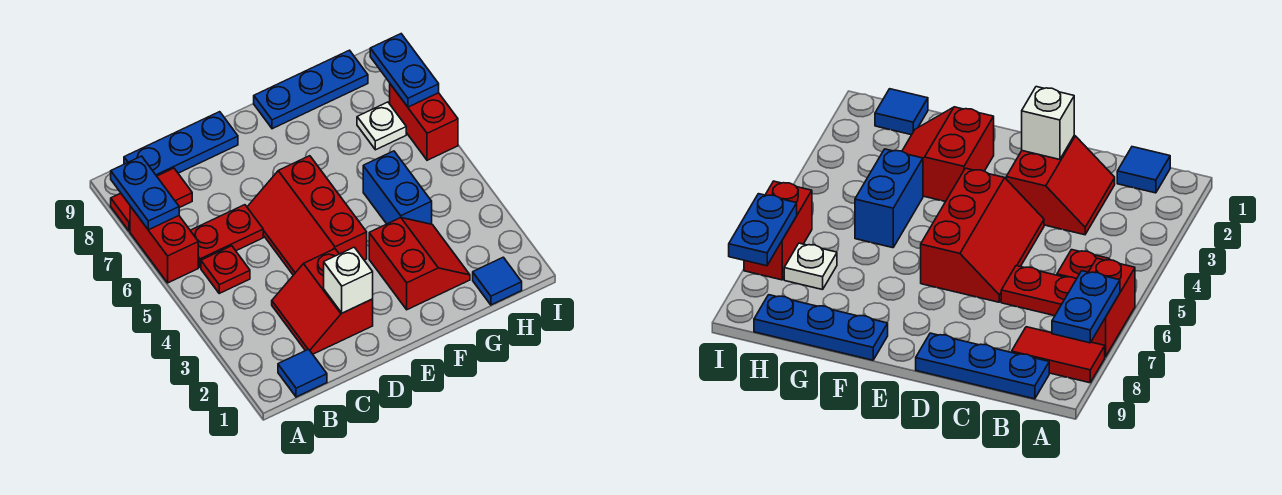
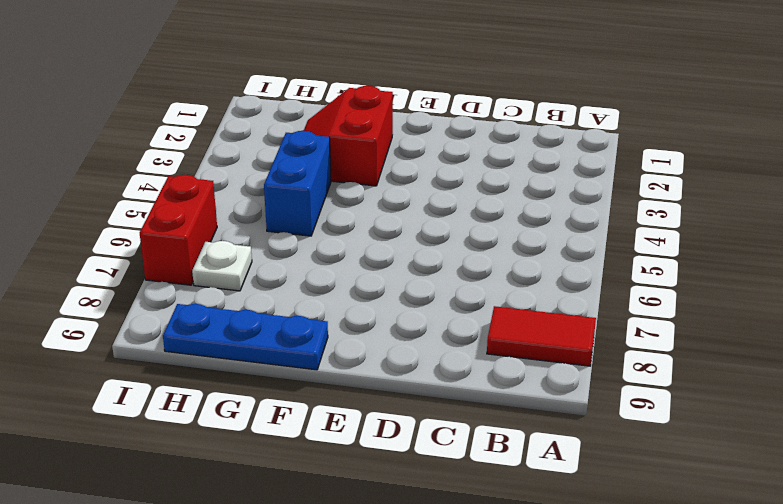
none -> red 1x2 brick [130,206,198,283]
none -> blue 1x1 tile [278,349,327,397]
none -> red 1x1 plate [201,246,250,293]

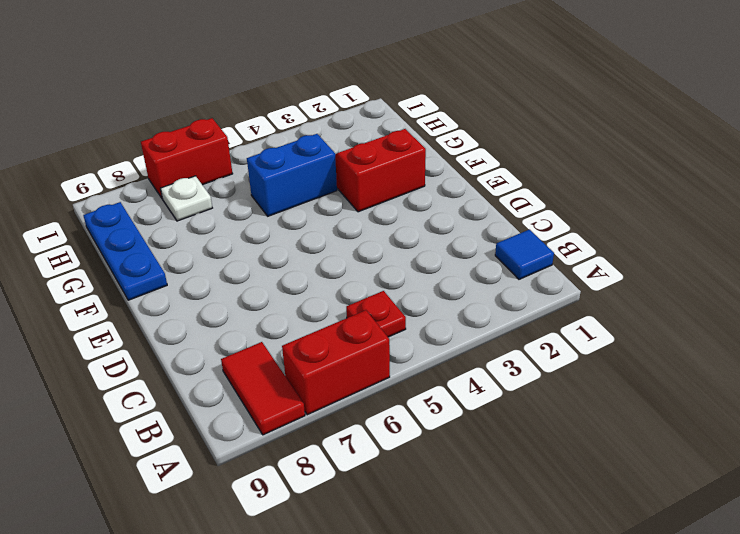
none -> red 1x2 plate [190,205,263,268]
none -> blue 1x3 plate [124,112,238,176]
none -> red 2x2 slope [272,249,373,354]

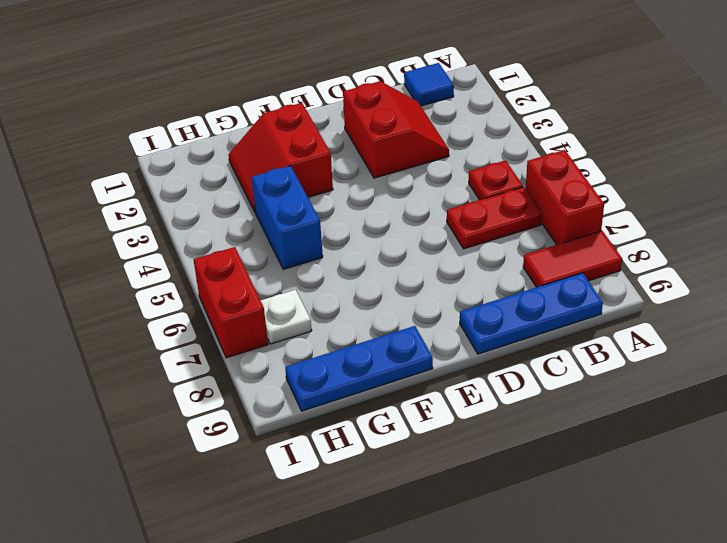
none -> red 2x3 slope [247,156,367,275]
none -> blue 1x1 tile [473,257,522,305]
none -> blue 1x2 plate [111,156,179,230]

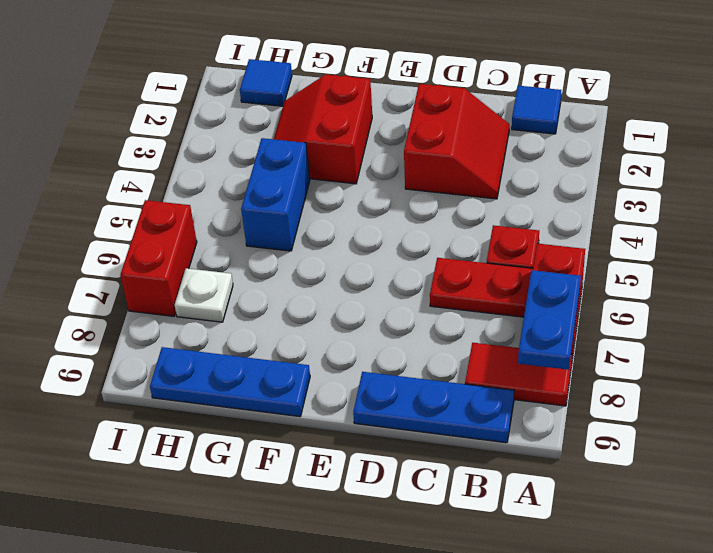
none -> red 2x3 slope [247,156,367,275]
none -> white 1x1 brick [324,247,373,313]
none -> blue 1x2 plate [370,34,439,107]

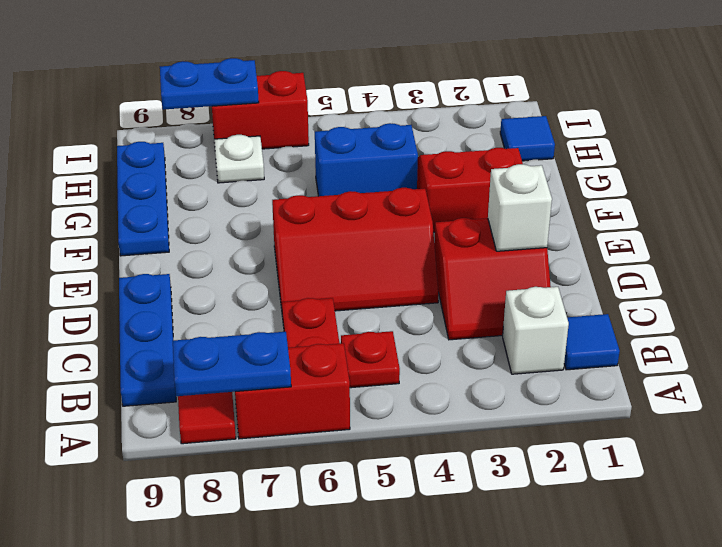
white 1x1 brick [503,287,569,374] -> none

